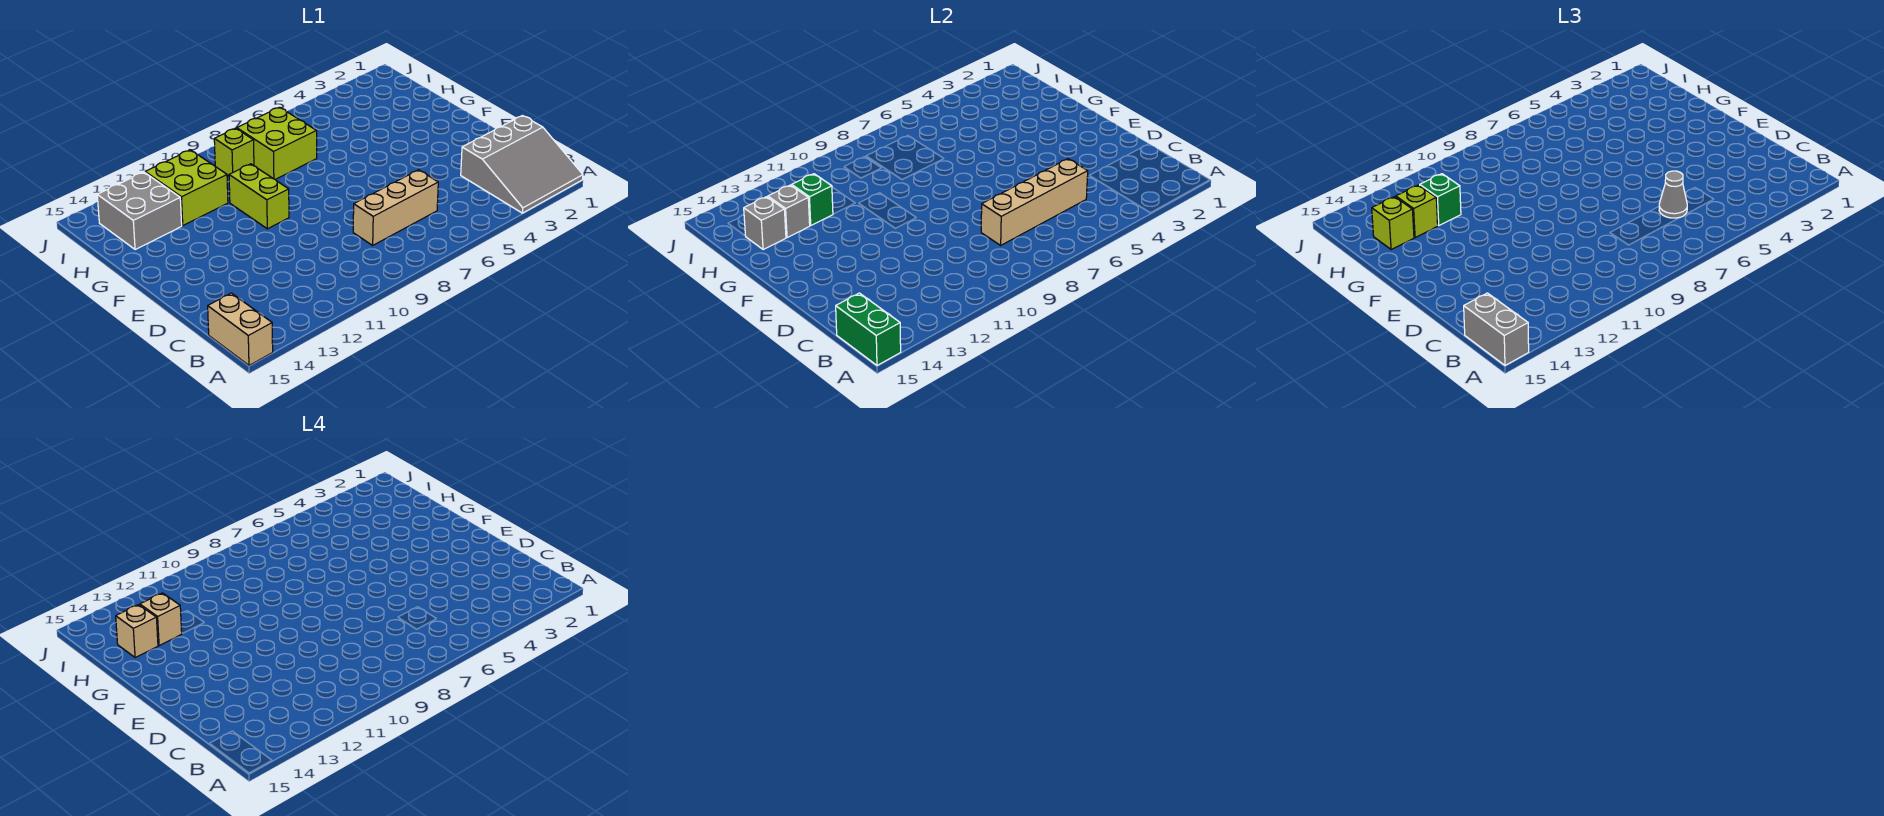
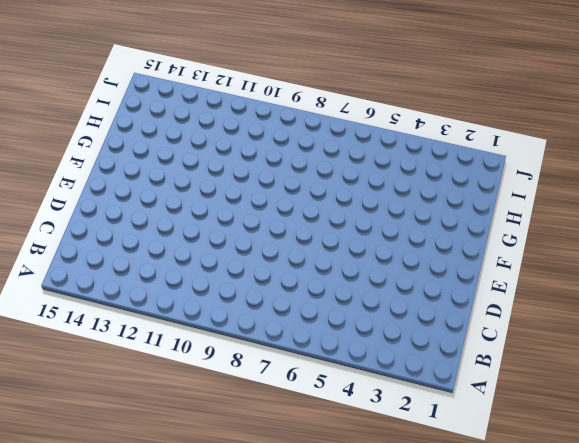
none -> grey 3x3 slope [461,116,583,213]
none -> tan 1x2 brick [208,293,273,365]
none -> tan 1x3 brick [353,170,438,245]

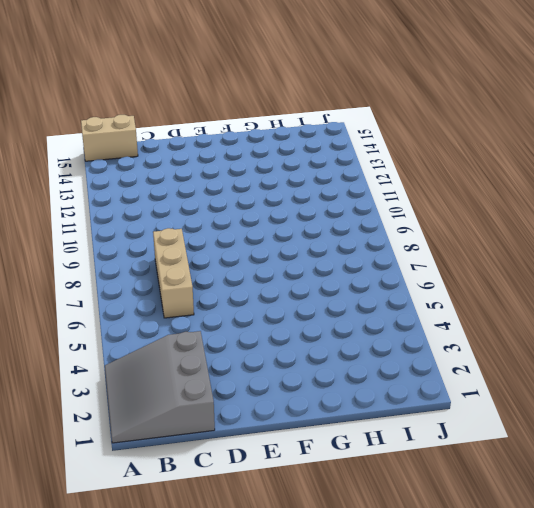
none -> lime 1x2 brick [229,164,289,229]
none -> lime 2x2 brick [237,107,317,179]
none -> lime 2x2 brick [145,150,228,225]

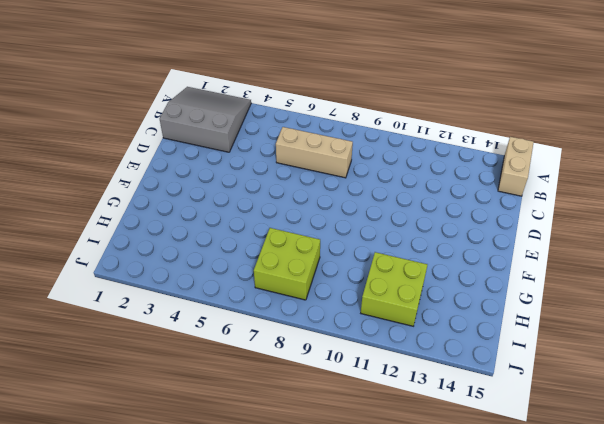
none -> lime 1x2 brick [229,164,289,229]
none -> grey 2x2 brick [97,172,182,250]
none -> lime 1x1 brick [214,128,254,176]

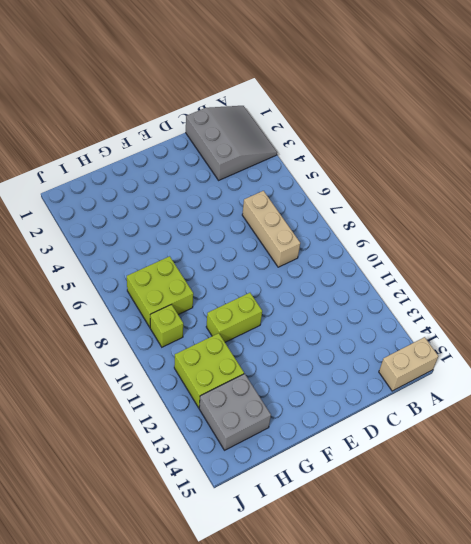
none -> green 1x2 brick [836,293,901,365]
none -> tan 1x4 brick [981,159,1088,245]
none -> green 1x1 brick [792,174,833,225]

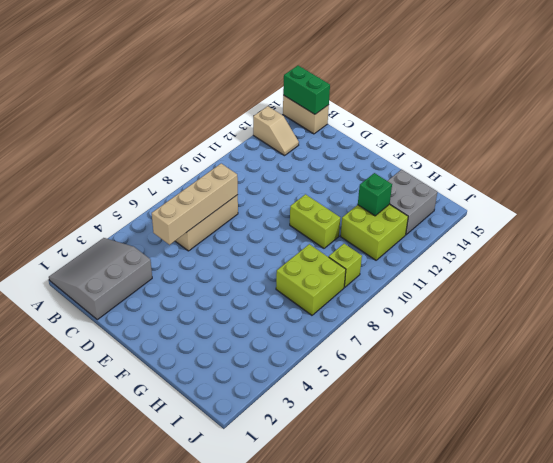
tan 1x2 slope [253,106,299,156] -> none
none -> grey 1x1 brick [768,185,810,238]
none -> grey 1x1 brick [744,197,786,250]
none -> grey 1x2 brick [1464,293,1529,365]

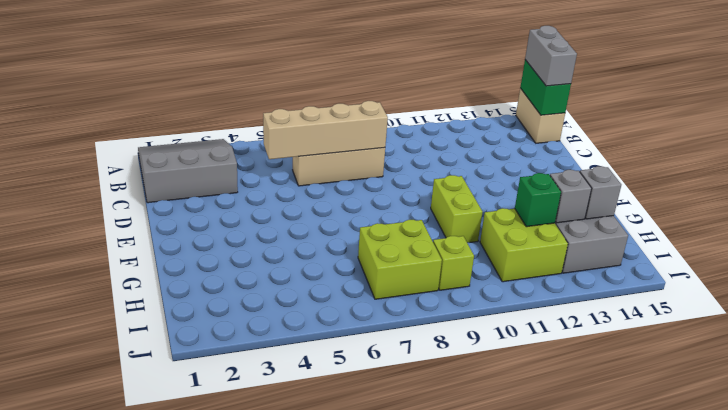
none -> grey 1x1 cone [1659,171,1687,218]
none -> green 1x1 brick [1420,174,1461,225]
none -> lime 1x1 brick [1396,185,1438,238]

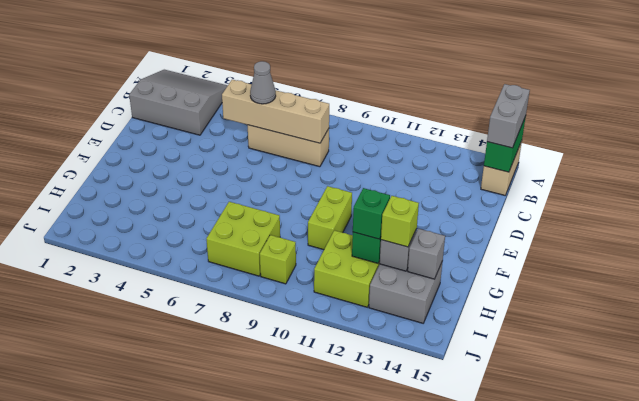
none -> lime 1x1 brick [1372,197,1414,250]
none -> tan 1x1 brick [140,593,182,646]
none -> tan 1x1 brick [116,605,158,658]

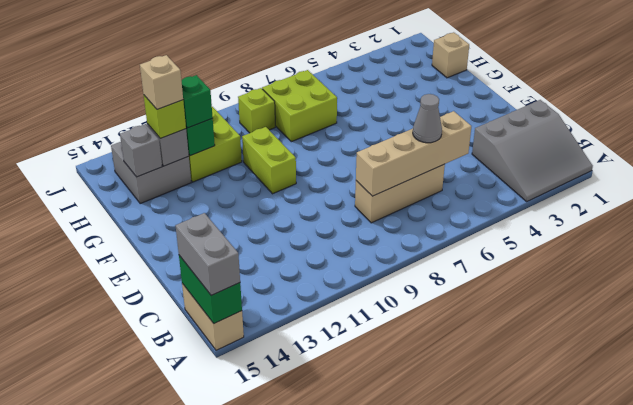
tan 1x1 brick [432,32,469,78] -> tan 1x1 brick moved to [116,605,158,658]
none -> lime 1x1 brick [1372,197,1414,250]

